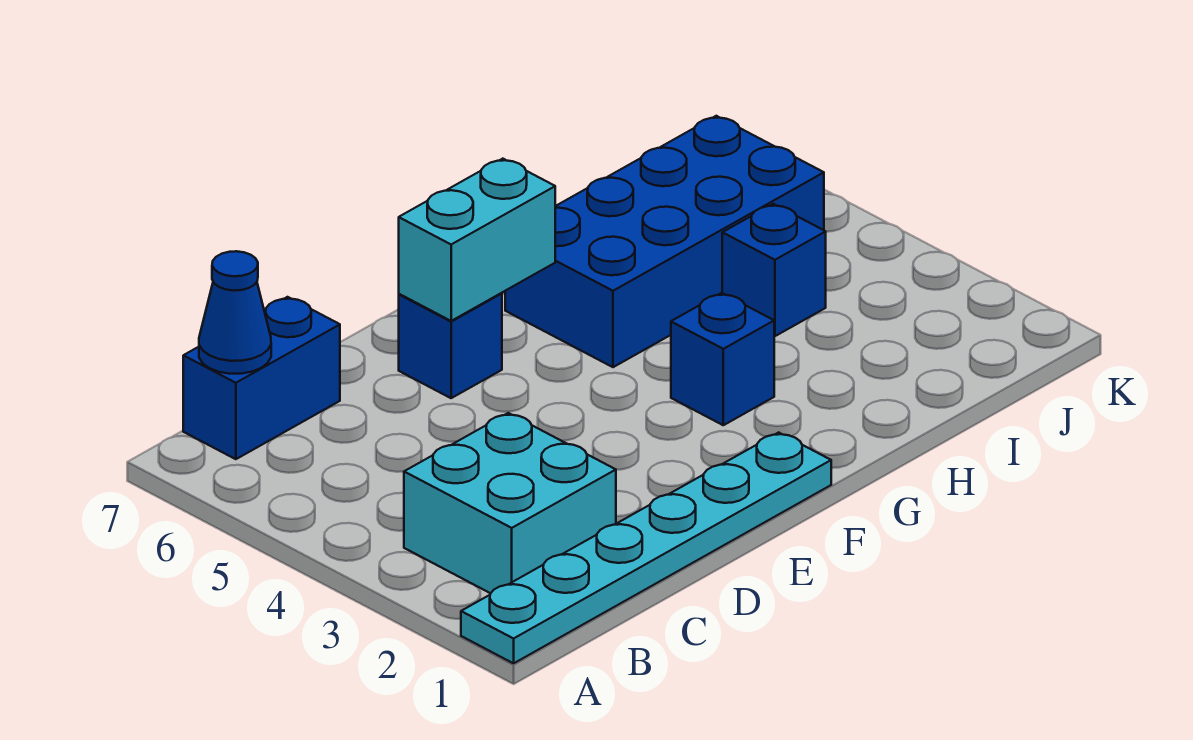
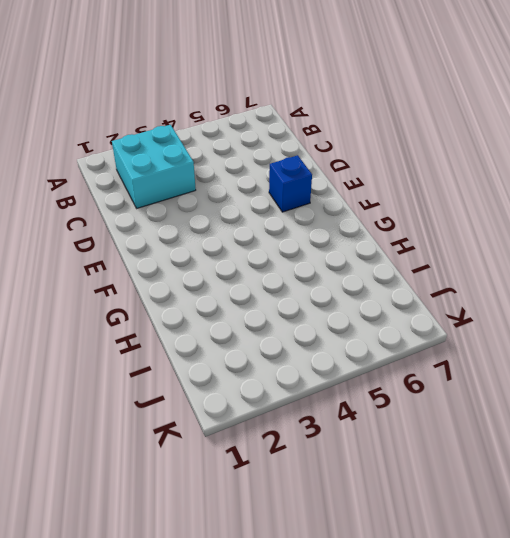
none -> cyan 1x6 plate [461,432,831,663]
none -> blue 1x2 brick [183,297,340,459]

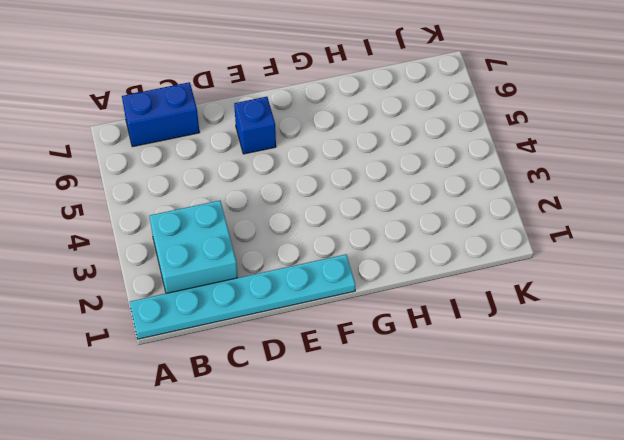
none -> blue 1x1 brick [671,293,774,425]
none -> blue 2x4 brick [505,116,824,367]

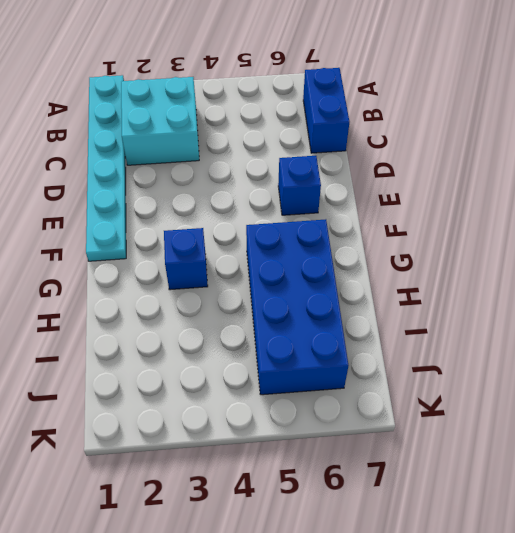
none -> blue 1x1 brick [722,204,826,336]
none -> blue 1x1 cone [199,251,271,374]

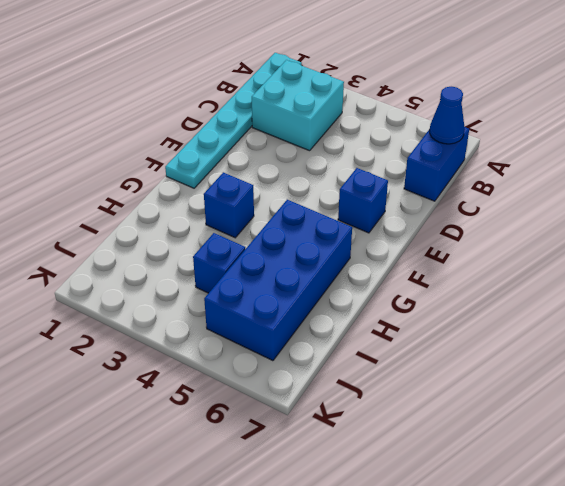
none -> cyan 1x2 brick [399,159,555,321]

